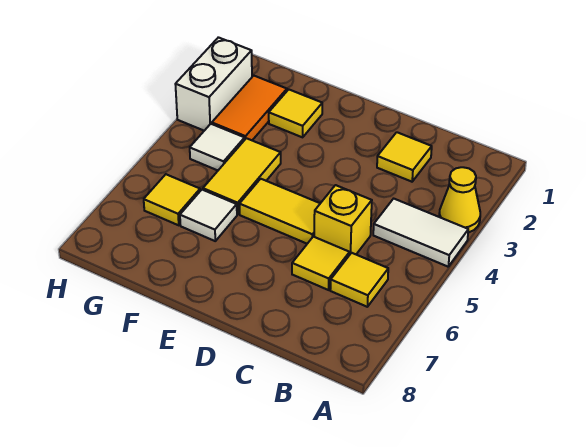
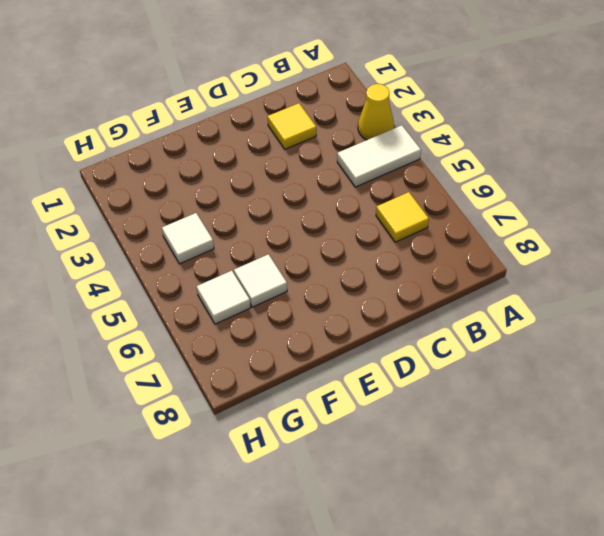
white 1x1 tile [197,271,251,324] -> yellow 1x1 tile [144,174,200,225]
none -> yellow 1x1 brick [314,185,372,254]
none -> yellow 1x1 tile [292,237,350,290]
none -> yellow 1x2 tile [240,179,320,244]

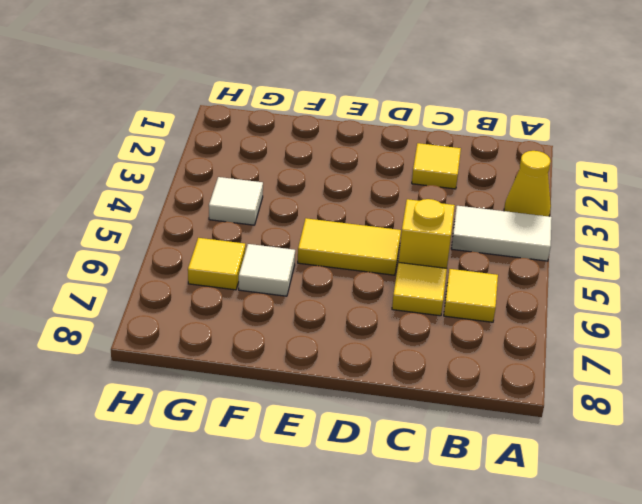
none -> yellow 1x1 tile [269,90,322,137]
none -> yellow 1x2 tile [203,138,281,214]
none -> orange 1x2 tile [212,76,287,140]

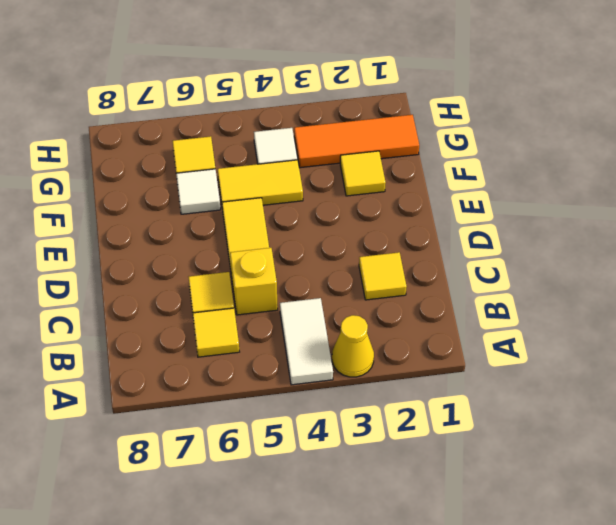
orange 1x3 tile [294,115,419,168] -> orange 1x2 tile [212,76,287,140]
none -> white 1x2 brick [175,37,252,131]

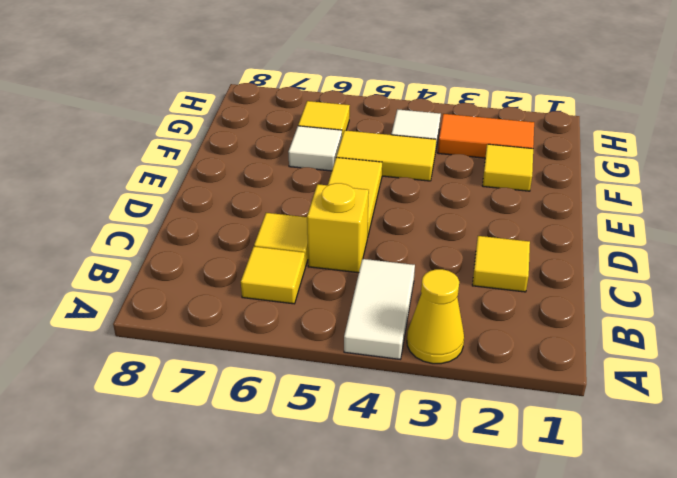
none -> white 1x2 brick [175,37,252,131]

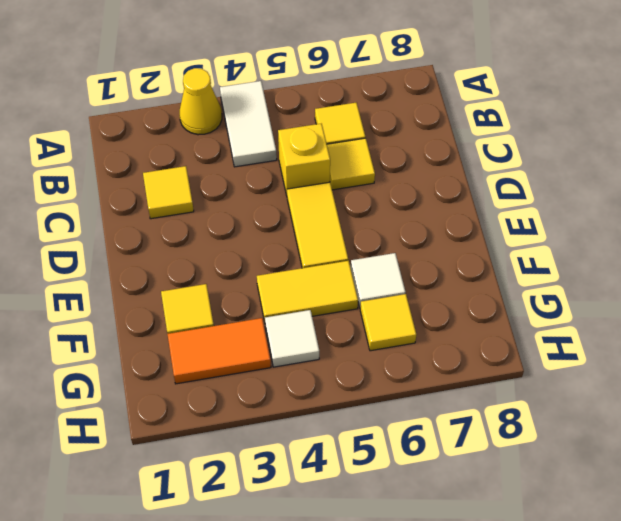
none -> white 1x2 brick [175,37,252,131]

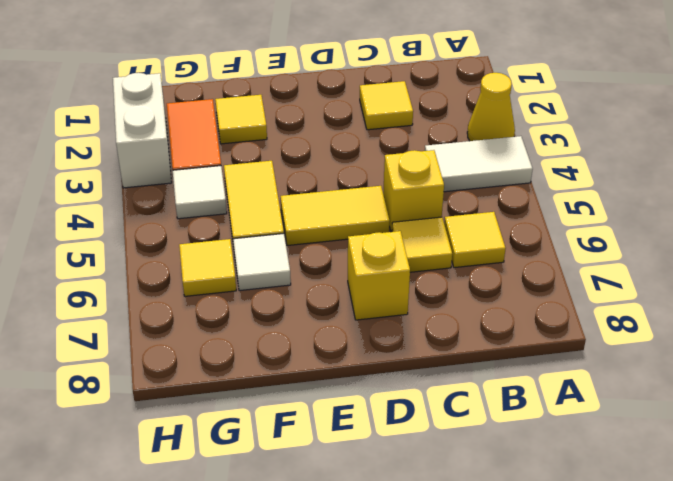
yellow 1x1 brick [348,231,410,320] -> none

